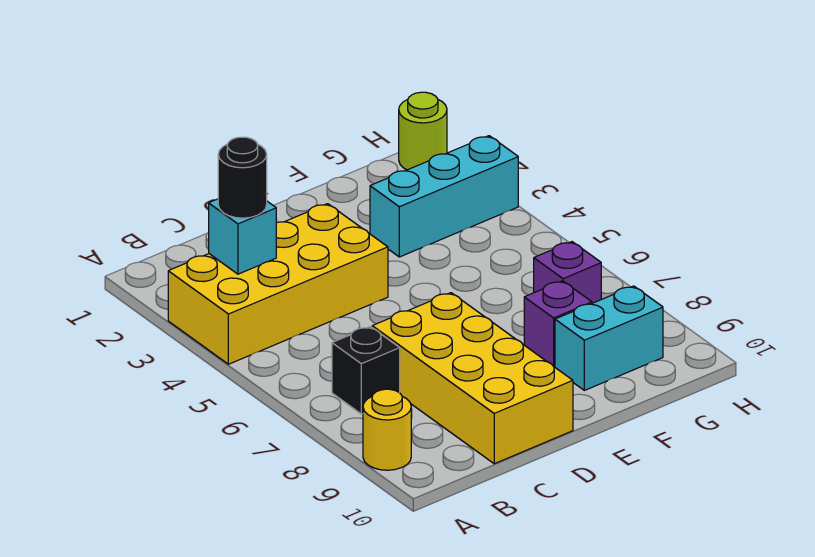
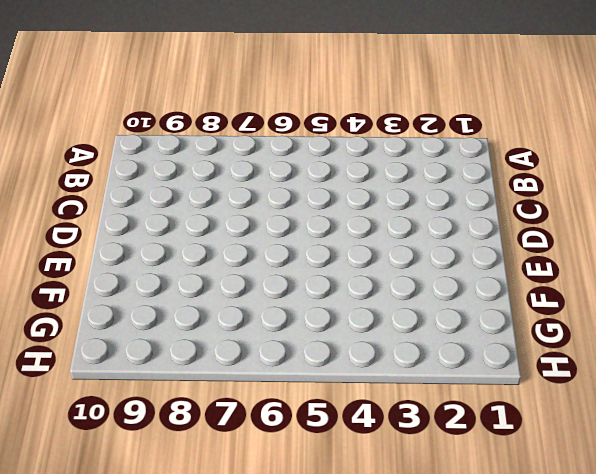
none -> yellow 2x4 brick [168,204,388,364]
none -> yellow 1x1 round brick [363,389,411,470]

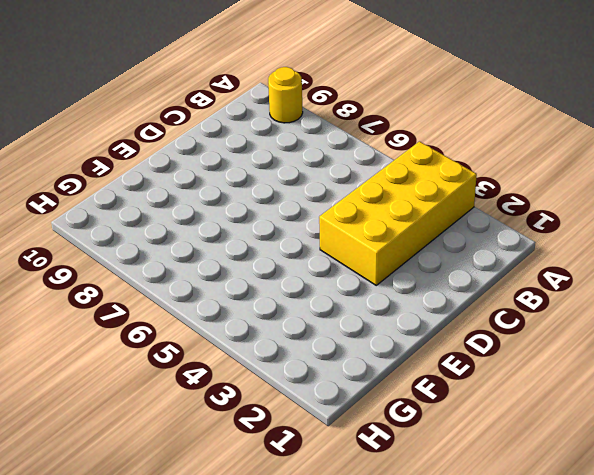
none -> black 1x1 brick [332,327,400,414]
none -> yellow 2x4 brick [372,293,573,464]

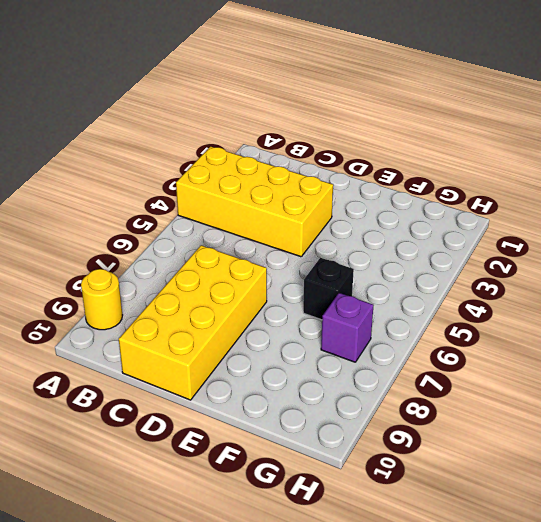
black 1x1 brick [303,258,354,320] -> black 1x1 brick moved to [332,327,400,414]
none -> cyan 1x3 brick [370,136,518,257]
none -> purple 1x1 brick [524,281,592,367]

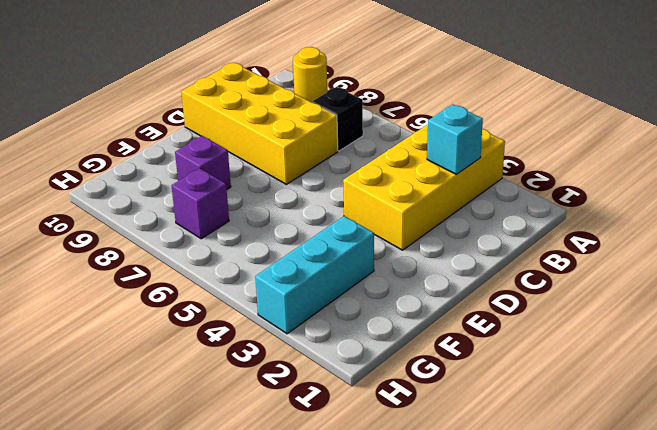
none -> cyan 1x2 brick [555,286,663,390]
none -> lime 1x1 round brick [399,92,447,170]

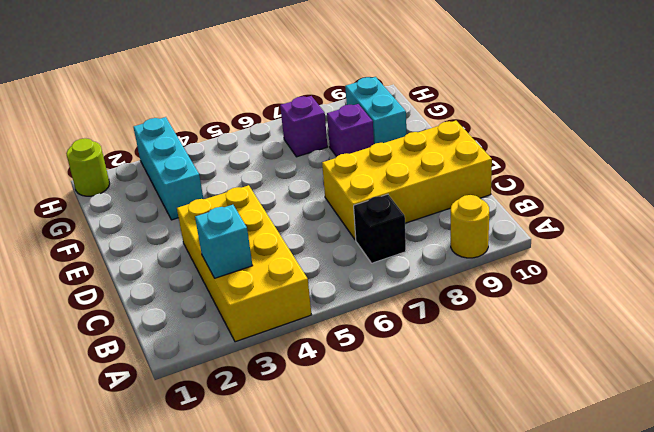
none -> black 1x1 round brick [218,137,267,218]

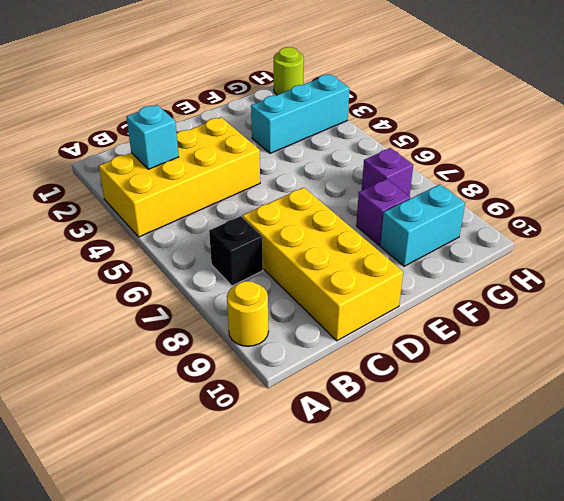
none -> black 1x1 round brick [218,137,267,218]

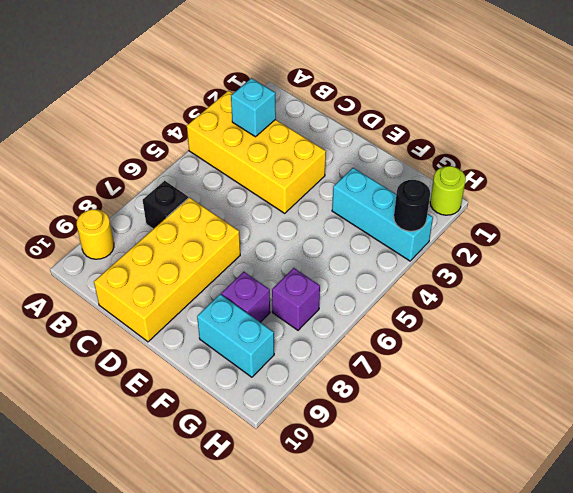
black 1x1 round brick [394,180,430,231] -> black 1x1 round brick moved to [218,137,267,218]

